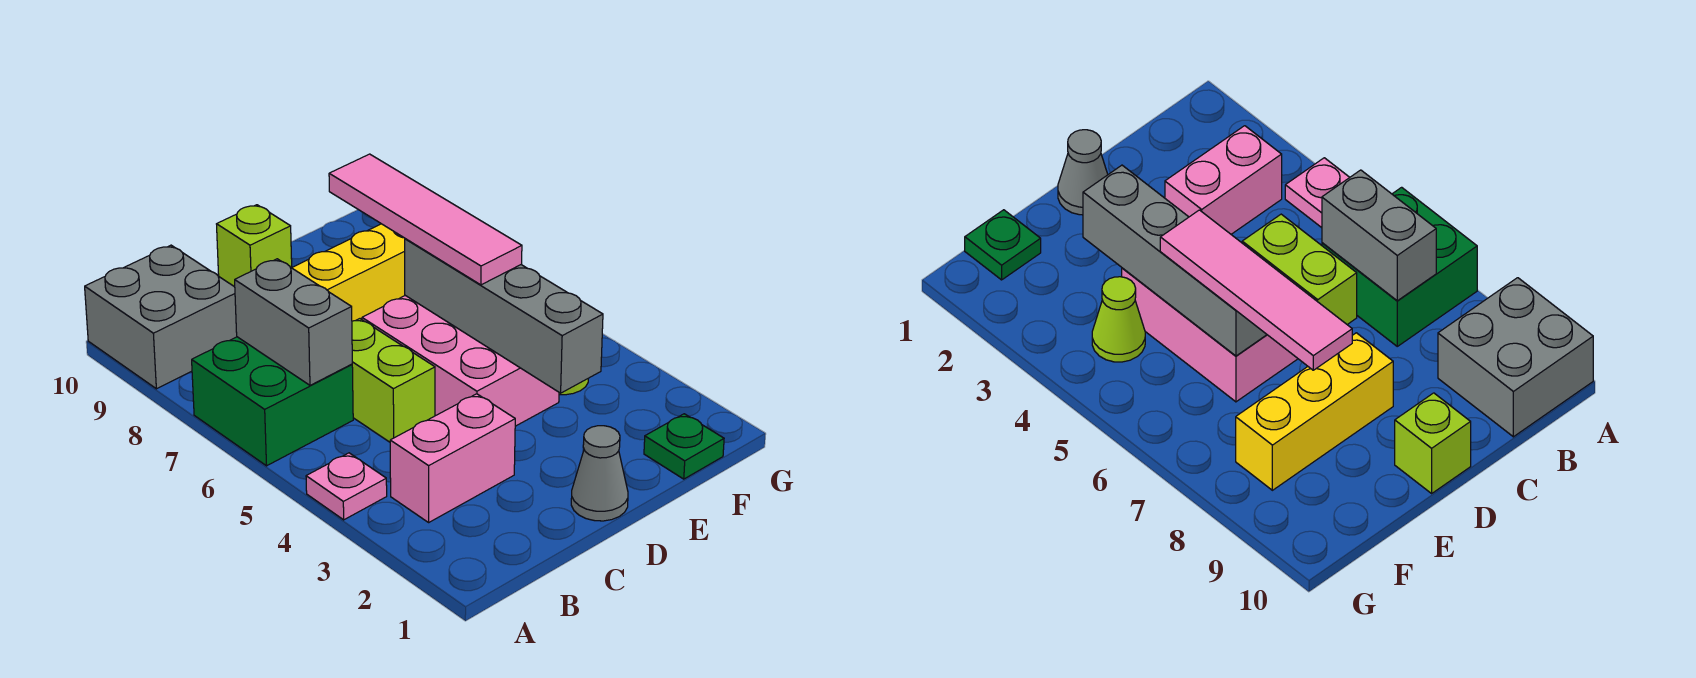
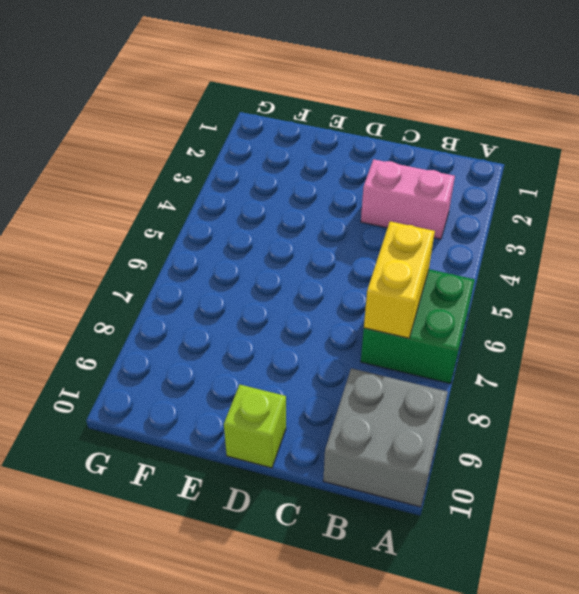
yellow 1x2 brick [364,221,435,338] -> grey 1x2 brick [235,259,352,385]
none -> pink 1x1 plate [306,453,387,520]
none -> lime 1x2 brick [352,319,435,442]
none -> grey 1x1 cone [571,426,628,521]

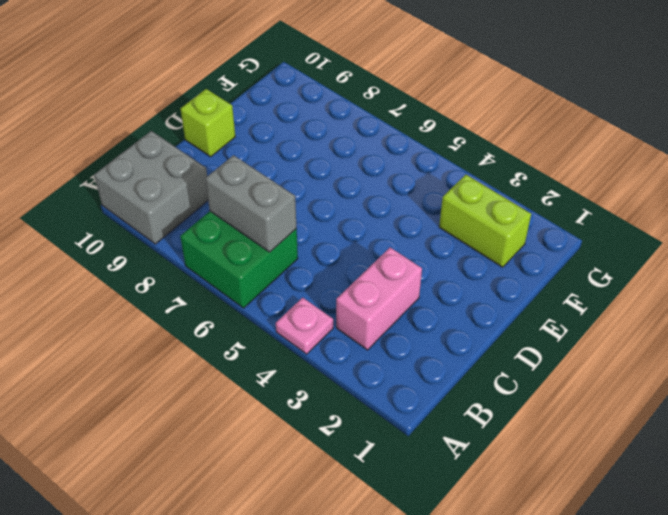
lime 1x2 brick [439,175,531,267] -> lime 1x2 brick moved to [352,319,435,442]
none -> grey 1x1 cone [571,426,628,521]
none -> pink 2x3 brick [362,296,559,426]
none -> yellow 1x3 brick [292,224,405,321]

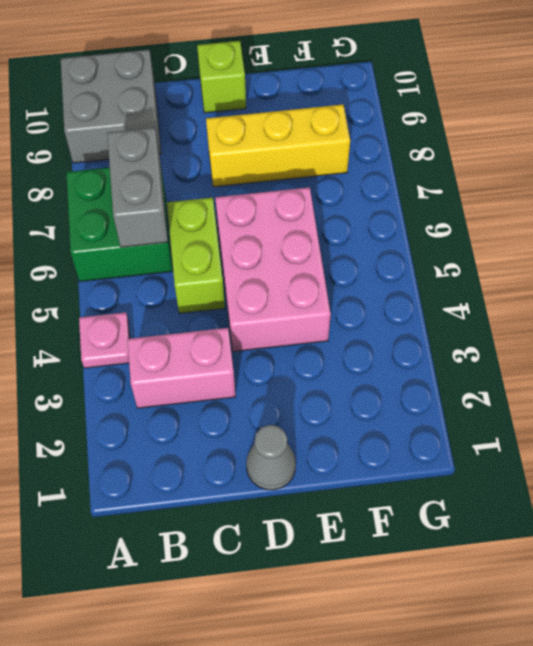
none -> green 1x1 plate [644,414,724,479]
none -> lime 1x1 cone [1092,277,1145,362]
none -> grey 1x4 brick [405,239,603,393]

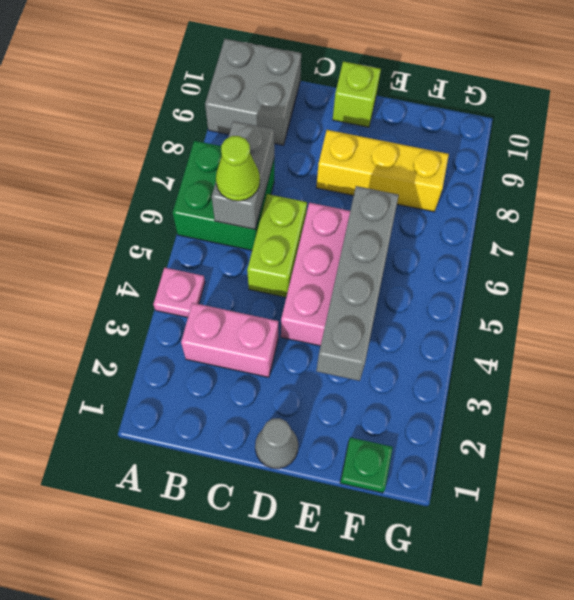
lime 1x1 cone [216,136,260,201] -> lime 1x1 cone moved to [1092,277,1145,362]
none -> pink 1x4 tile [329,154,522,285]

